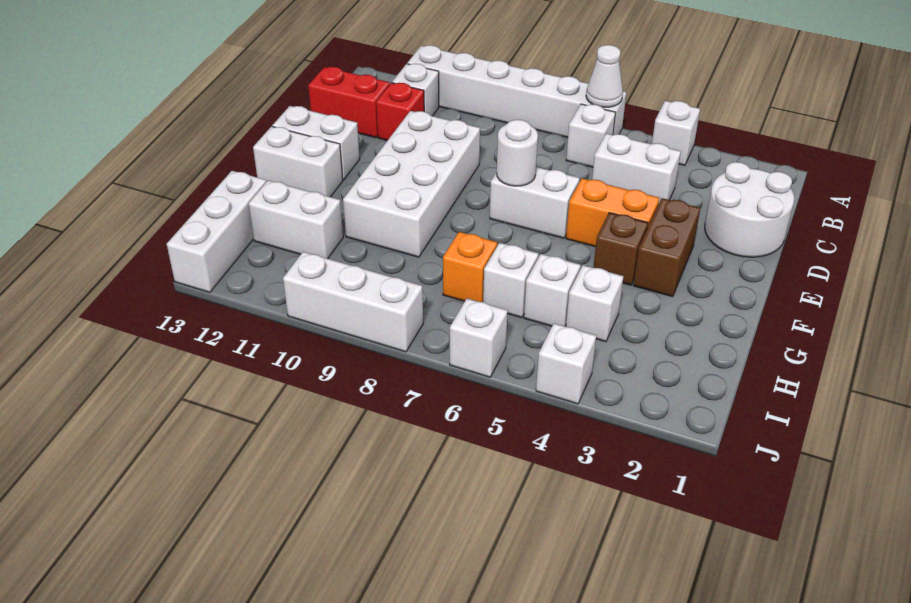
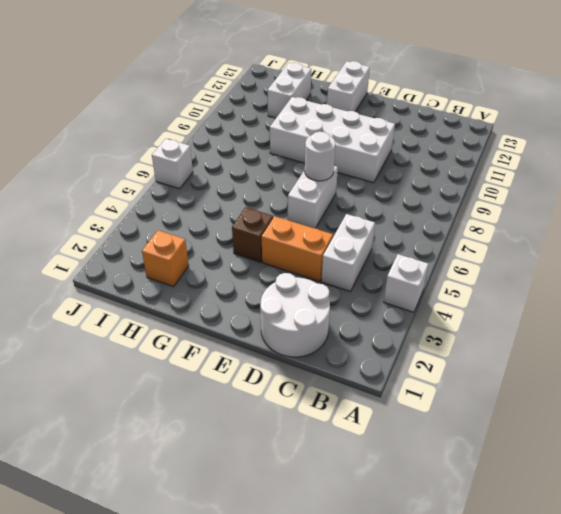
orange 1x2 brick [262,216,333,282] -> orange 1x2 brick turned to [566,178,659,247]
orange 1x1 brick [142,230,189,287] -> orange 1x1 brick moved to [443,232,497,302]
none -> white 1x6 brick [407,45,626,137]
none -> white 1x1 brick [566,104,616,167]
none -> white 1x1 brick [392,64,439,116]

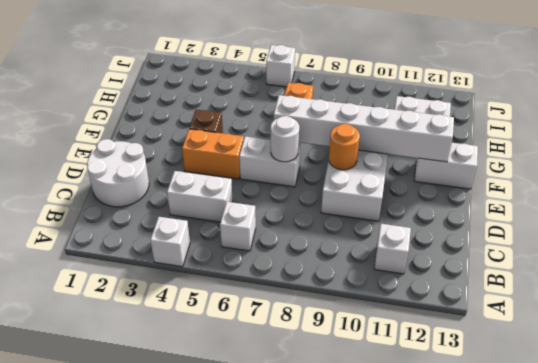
orange 1x1 round brick [329,124,360,170] -> none
white 1x6 brick [274,95,454,162] -> white 1x6 brick moved to [407,45,626,137]
none -> red 1x1 brick [376,83,424,141]
none -> red 1x2 brick [308,67,390,138]
none -> brown 1x2 brick [633,198,700,297]

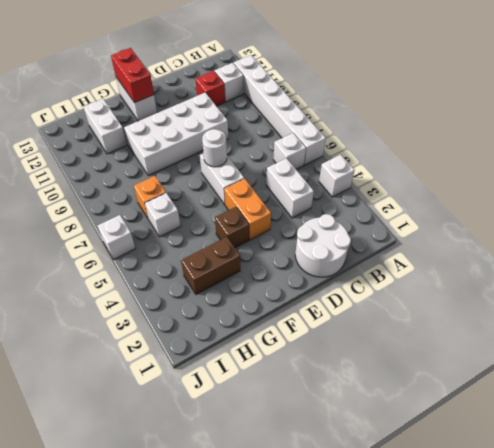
red 1x2 brick [111,48,154,103] -> red 1x2 brick moved to [308,67,390,138]
brown 1x2 brick [181,237,240,294] -> brown 1x2 brick moved to [633,198,700,297]
none -> white 1x2 brick [272,106,360,180]
none -> white 1x1 brick [566,265,624,342]
none -> white 1x1 brick [524,254,581,326]

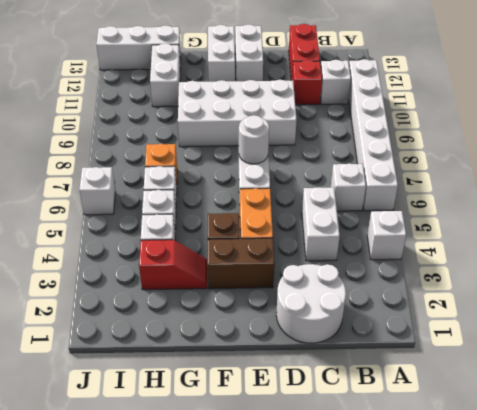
red 1x2 slope [139,240,207,290] -> none
none -> white 1x1 brick [536,323,596,404]
none -> white 1x3 brick [283,252,423,352]
none -> white 1x1 cone [586,45,623,107]

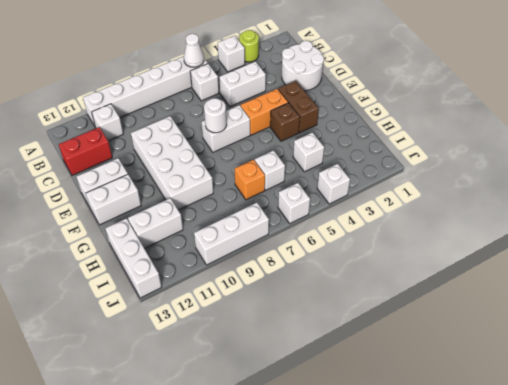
lime 1x1 round brick [239,30,259,62] -> none
none -> red 1x1 brick [376,83,424,141]
none -> white 1x1 brick [524,254,581,326]

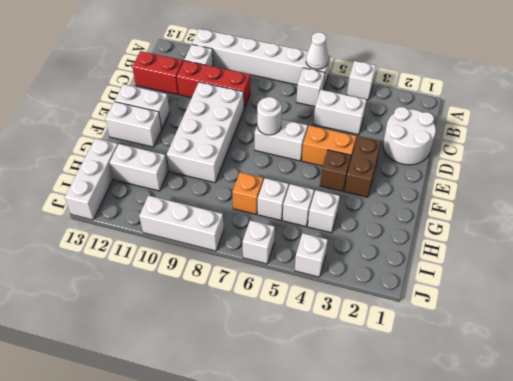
red 1x3 brick [177,60,250,109] -> red 1x1 brick [376,83,424,141]

